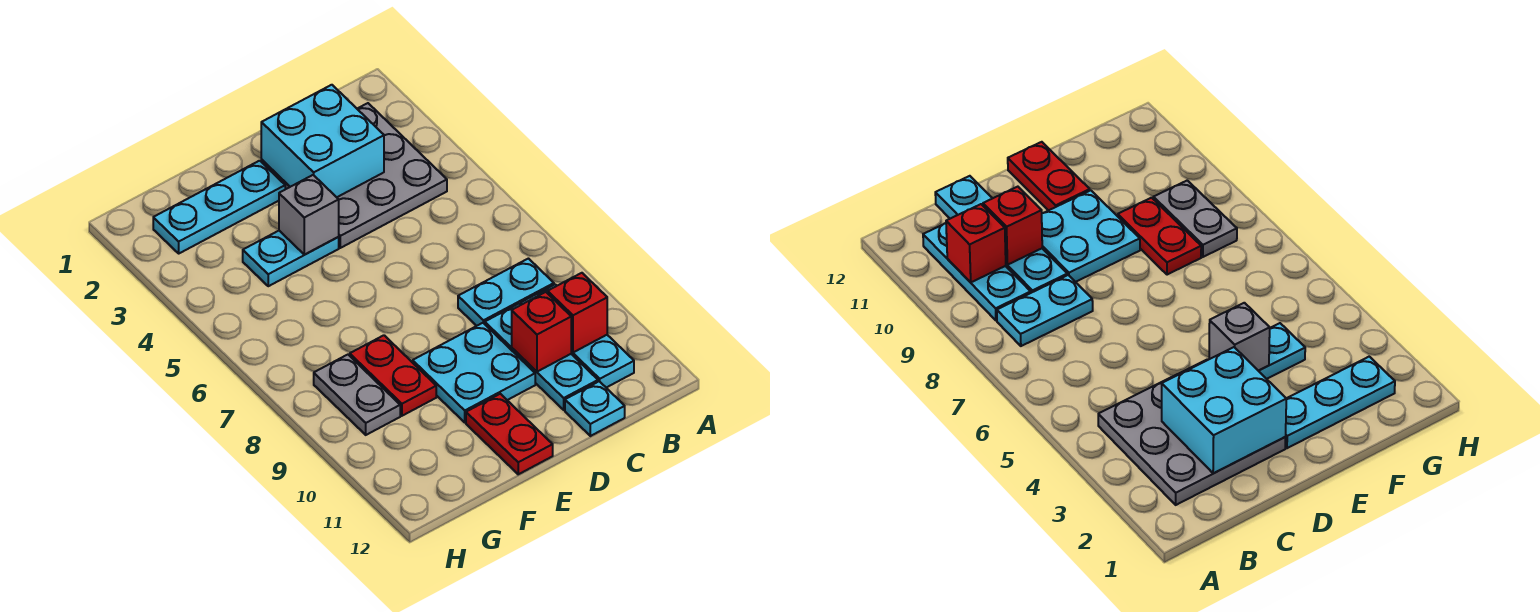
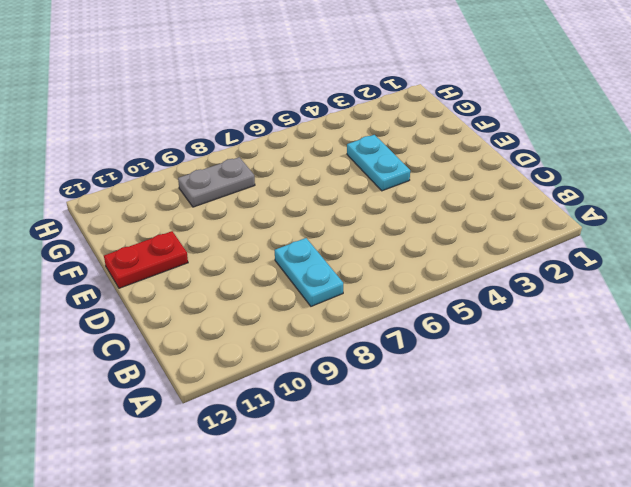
none -> grey 3x3 plate [261,103,447,248]
none -> cyan 1x3 plate [521,285,634,388]
none -> cyan 1x3 plate [485,304,598,410]

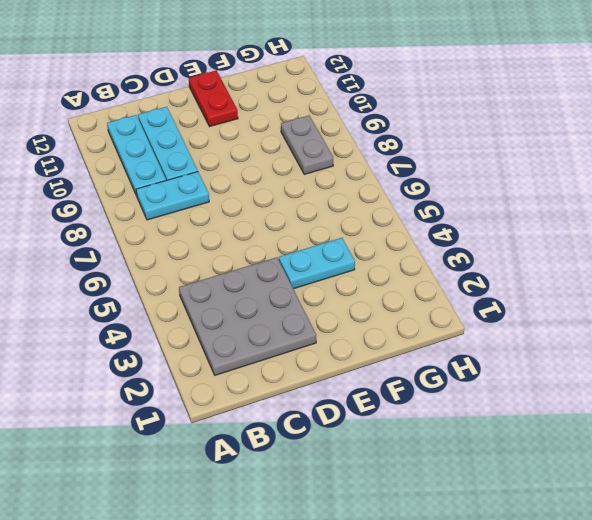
none -> cyan 1x1 plate [565,381,625,436]
none -> cyan 2x2 plate [413,323,535,422]
none -> cyan 1x3 plate [153,161,285,253]

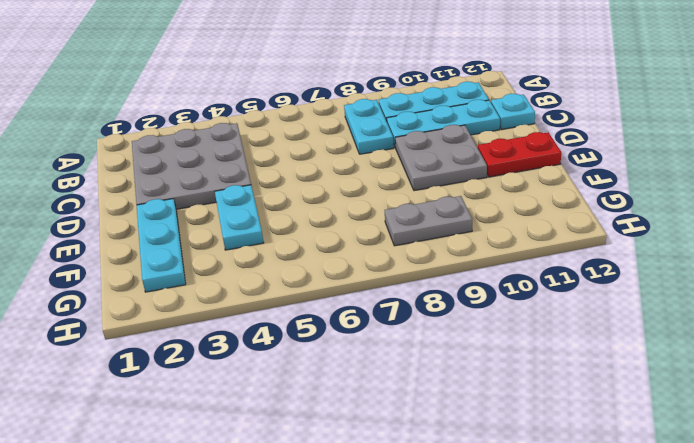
grey 2x2 plate [395,125,487,191] -> cyan 2x2 plate [413,323,535,422]
none -> red 1x2 plate [350,335,436,416]
none -> red 1x1 brick [548,273,607,352]
none -> cyan 2x2 brick [261,85,384,197]

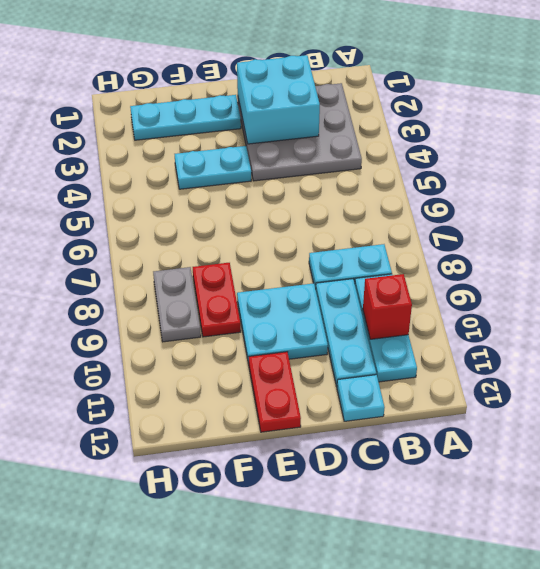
none -> red 1x1 brick [512,292,571,372]
none -> grey 1x1 brick [279,175,339,255]

